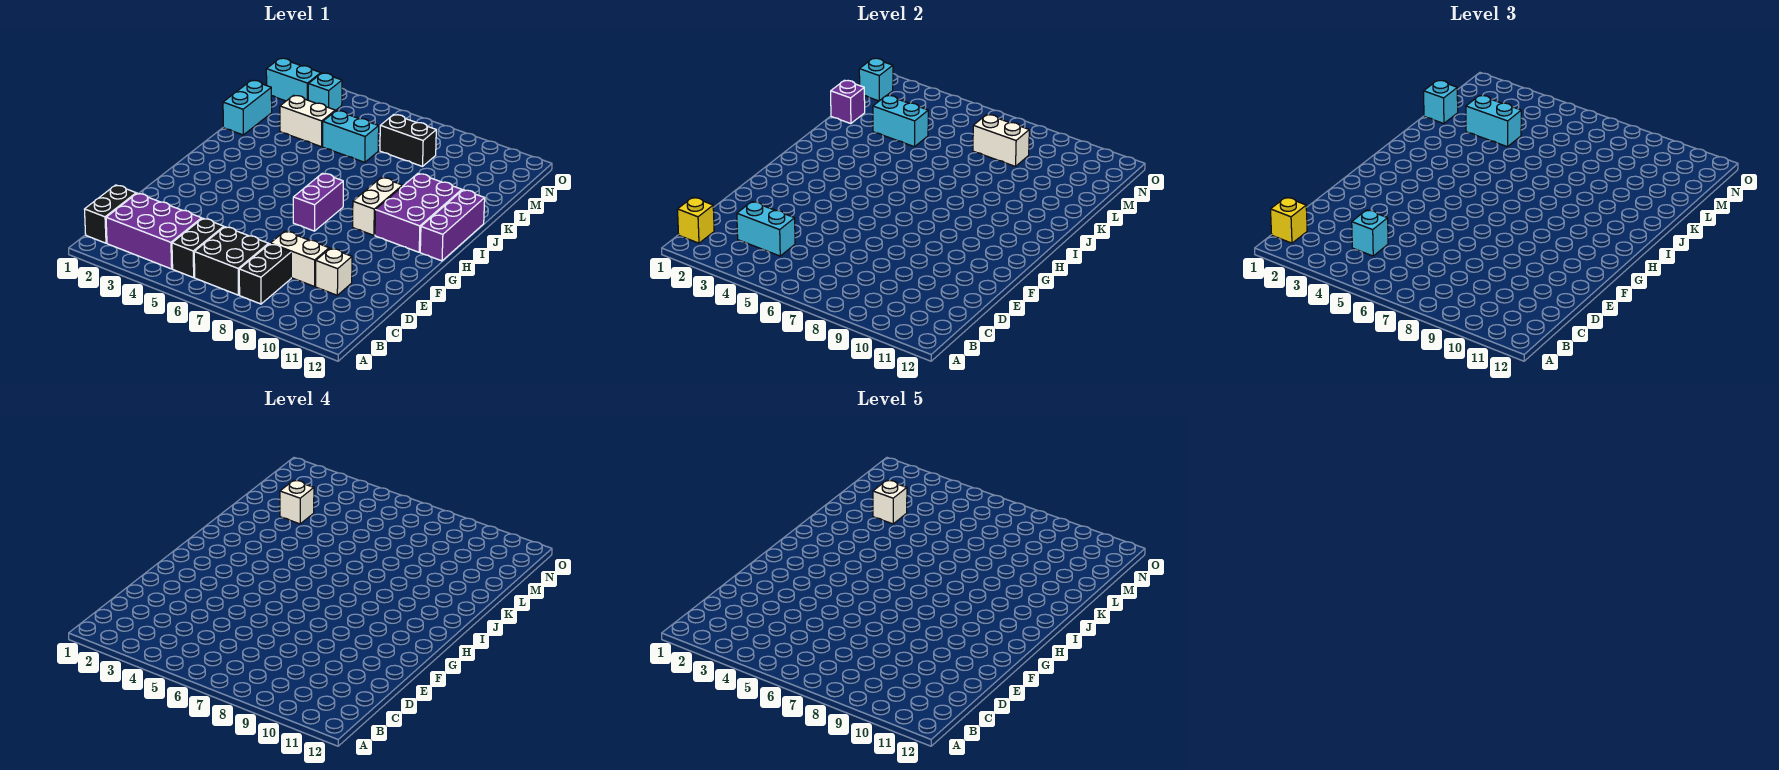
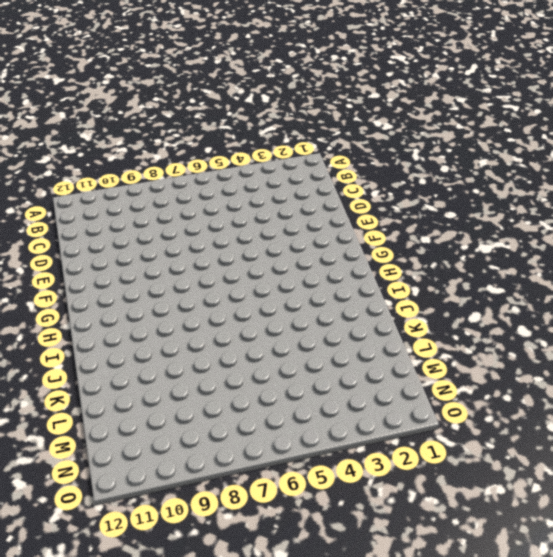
none -> black 1x2 brick [85,185,136,243]
none -> purple 2x3 brick [106,193,202,269]
none -> black 1x2 brick [172,218,224,278]

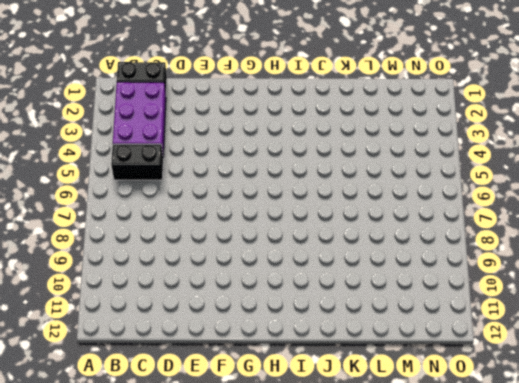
none -> black 2x2 brick [194,227,269,295]
none -> black 1x2 brick [239,244,291,304]
none -> white 1x2 brick [270,231,329,287]

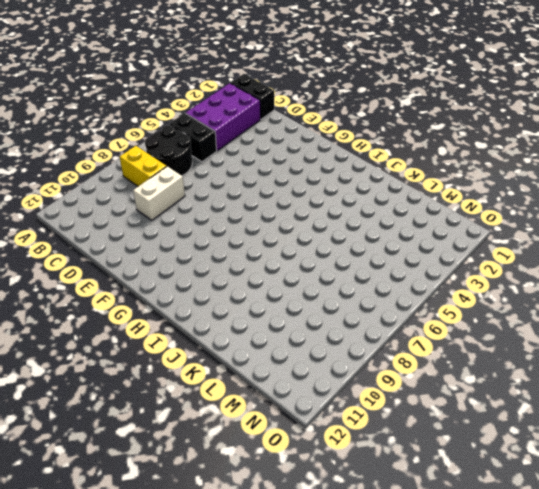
black 2x2 round brick [145,125,192,176] -> black 2x2 brick [194,227,269,295]
yellow 1x2 brick [120,146,167,186] -> black 1x2 brick [239,244,291,304]
none -> white 1x1 brick [316,248,352,295]
none -> purple 1x2 brick [293,173,343,231]
none -> white 1x2 brick [353,177,403,235]

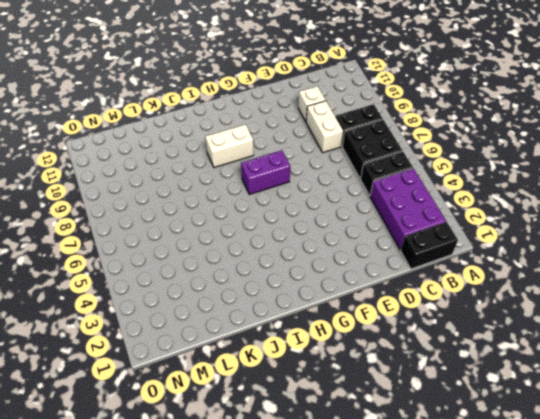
none -> purple 2x3 brick [375,174,462,252]
none -> purple 1x3 brick [420,190,485,261]
none -> cyan 1x2 brick [223,80,272,135]

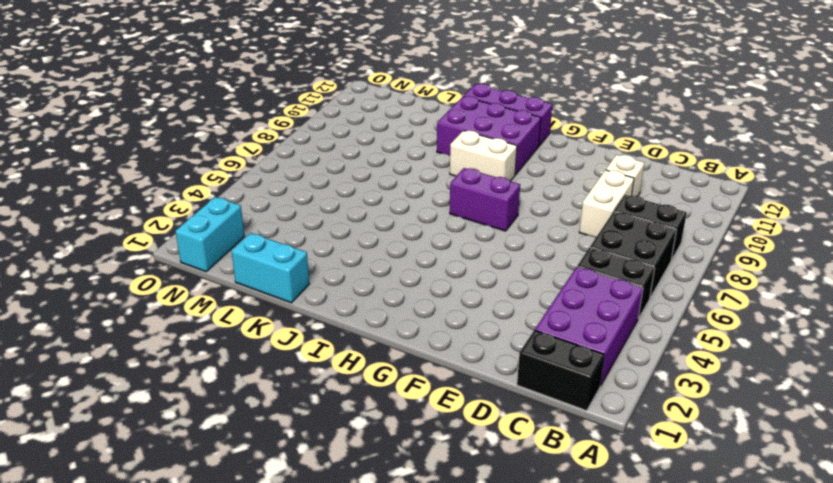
none -> white 1x2 brick [280,95,335,147]
none -> cyan 1x2 brick [323,111,379,162]
none -> black 1x2 brick [380,115,436,166]

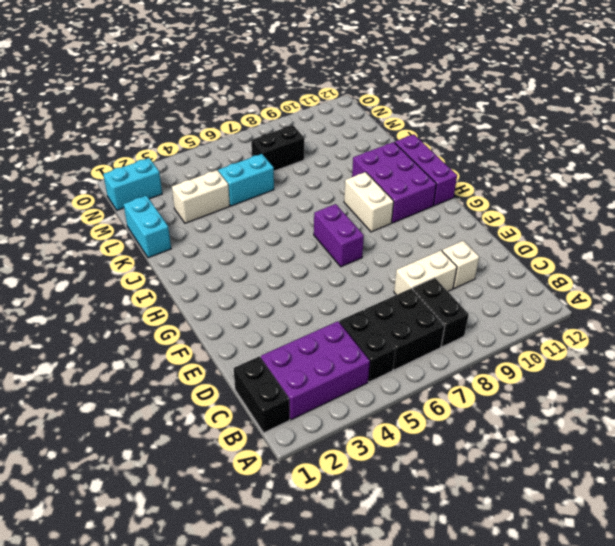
none -> cyan 1x1 brick [308,73,342,111]
none -> yellow 1x1 brick [678,197,714,243]
none -> cyan 1x2 brick [737,202,795,256]

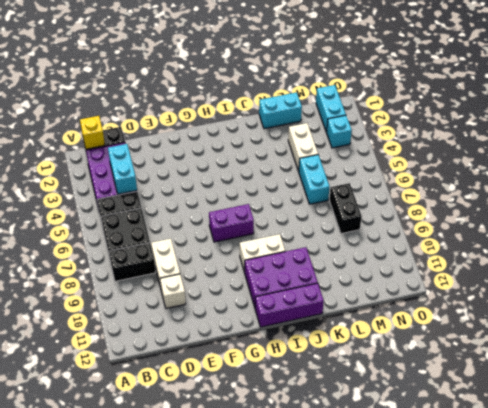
none -> purple 1x1 brick [831,80,865,124]
none -> cyan 1x2 brick [873,95,928,147]
none -> white 1x2 brick [973,115,1029,166]

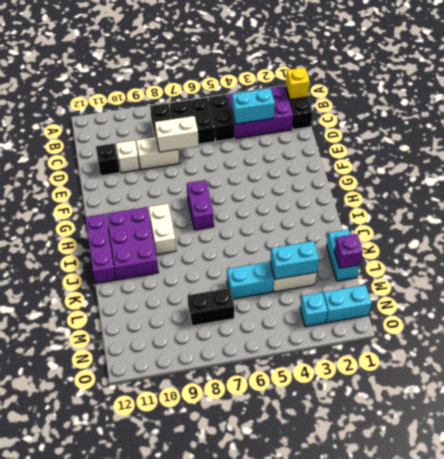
white 1x2 brick [155,116,199,152] -> white 1x2 brick moved to [973,115,1029,166]
black 1x1 brick [96,143,120,176] -> none
none -> cyan 1x1 brick [859,58,893,101]
none -> yellow 1x1 brick [1271,197,1307,243]
none -> cyan 1x1 brick [1352,210,1388,256]

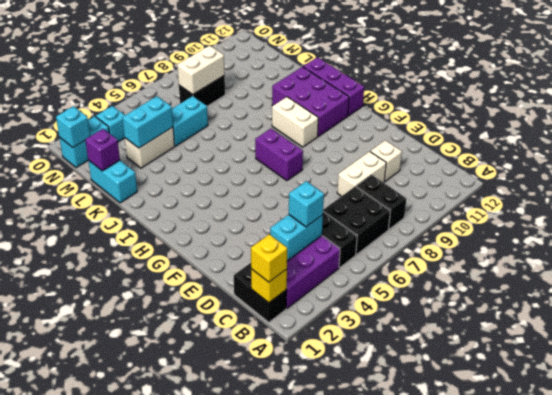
none -> cyan 1x1 brick [1424,80,1458,124]
none -> cyan 1x2 brick [1466,95,1521,147]
none -> white 1x1 brick [280,480,314,524]

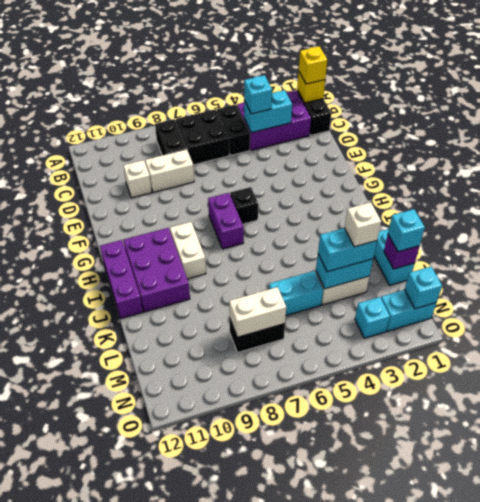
black 1x1 brick [230,187,258,224] -> none
none -> white 1x1 brick [873,480,907,524]

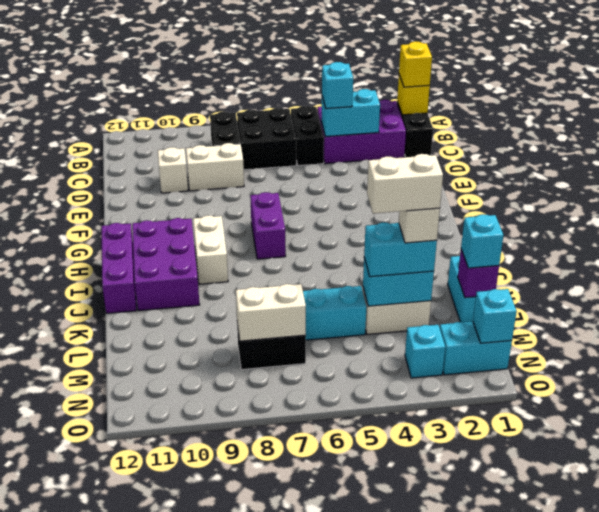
white 1x2 brick [367,154,443,214] -> white 1x1 brick [873,480,907,524]

